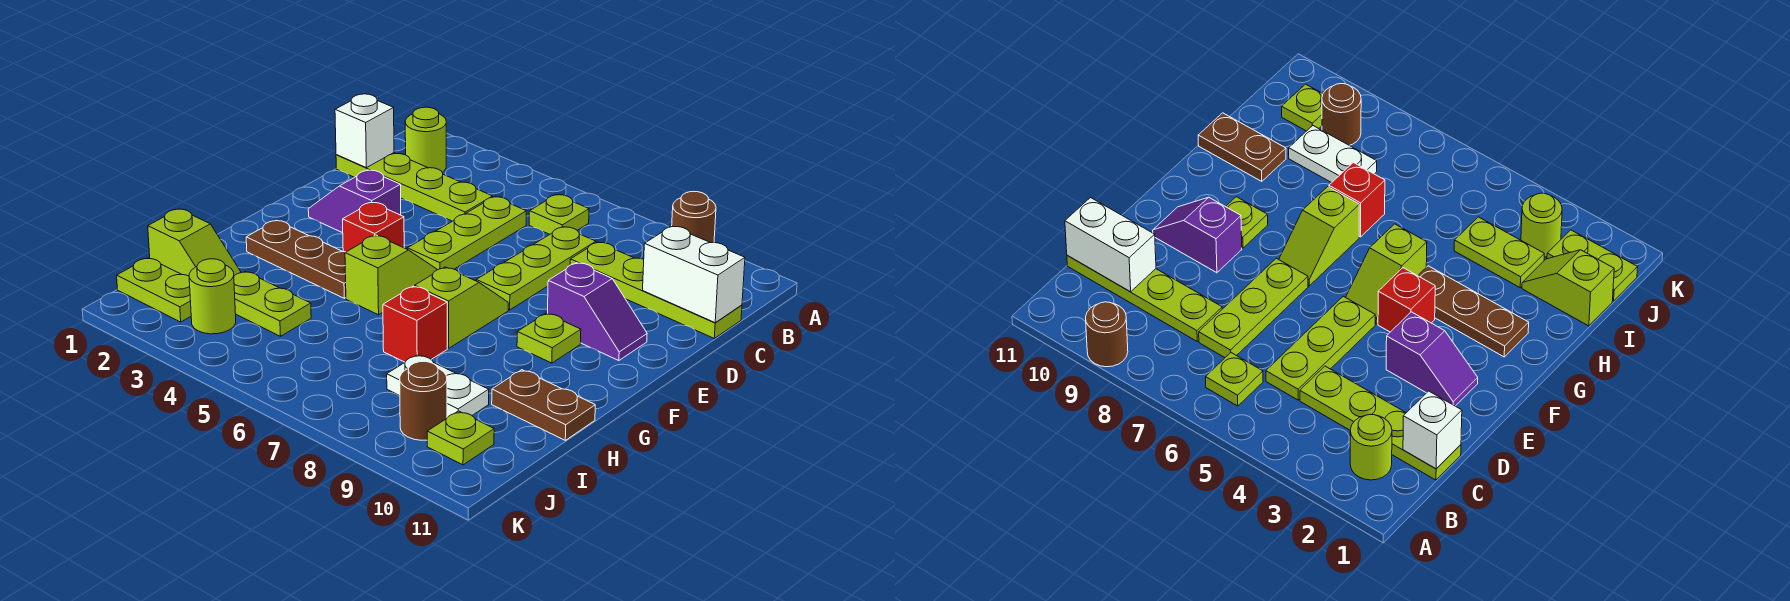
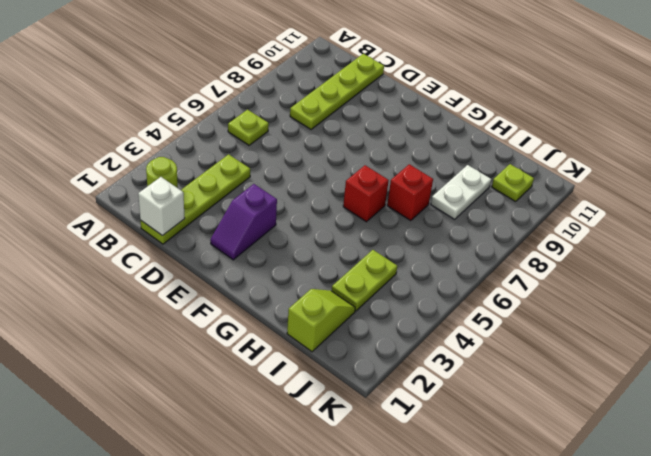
red 1x1 brick [343,165,389,222] -> red 1x1 brick moved to [343,202,404,252]
none -> brown 1x1 round brick [672,192,716,243]
none -> lime 1x3 plate [407,197,526,270]
none -> lime 1x3 plate [476,227,596,310]

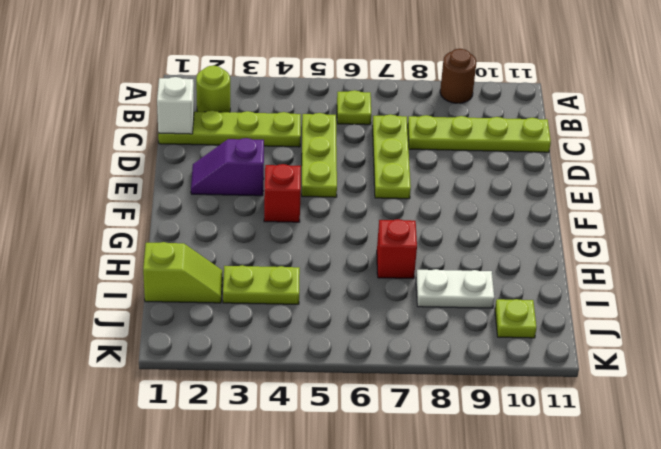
none -> purple 1x2 slope [548,263,647,361]
none -> lime 1x2 slope [345,235,437,315]
none -> lime 1x2 slope [415,267,508,348]

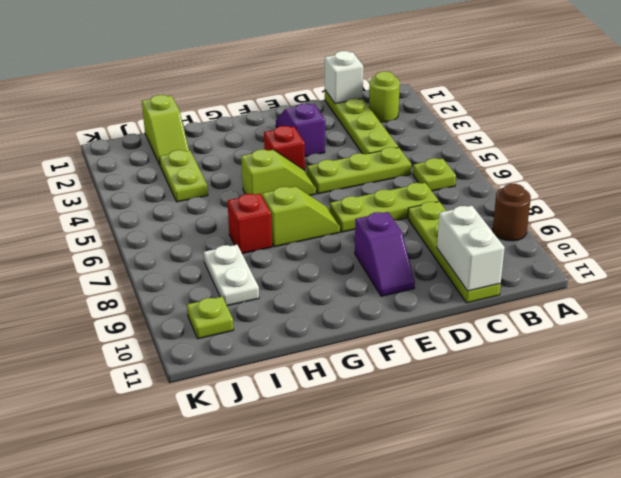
none -> lime 1x1 plate [517,313,581,363]
none -> brown 1x3 plate [246,221,346,298]
none -> brown 1x2 plate [492,370,595,440]

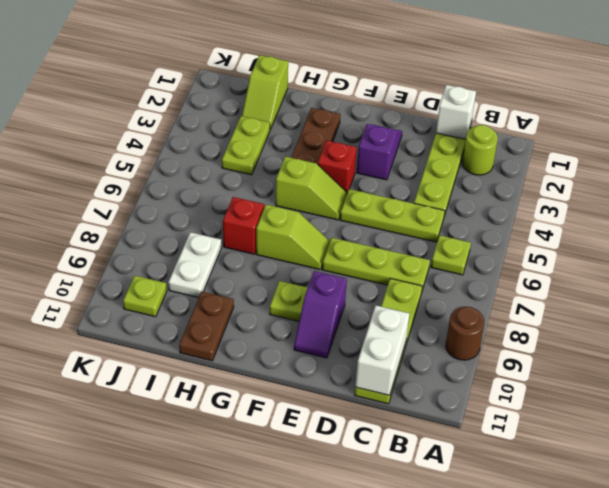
none -> lime 1x2 plate [117,258,191,322]
none -> lime 1x1 round brick [189,259,236,334]
none -> brown 1x1 round brick [400,361,447,440]

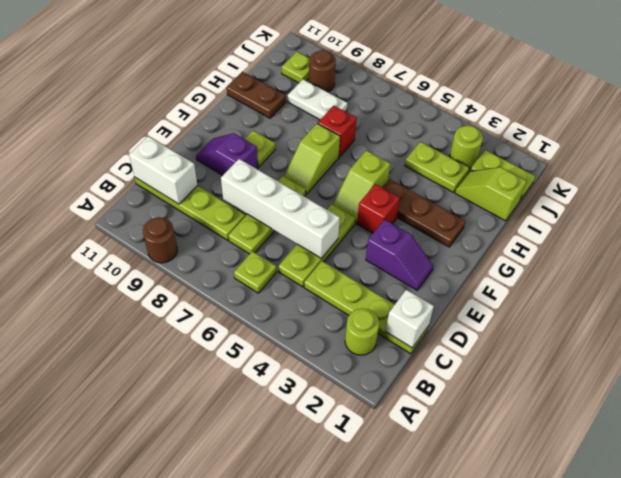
white 1x4 brick [221,159,340,258] -> none

